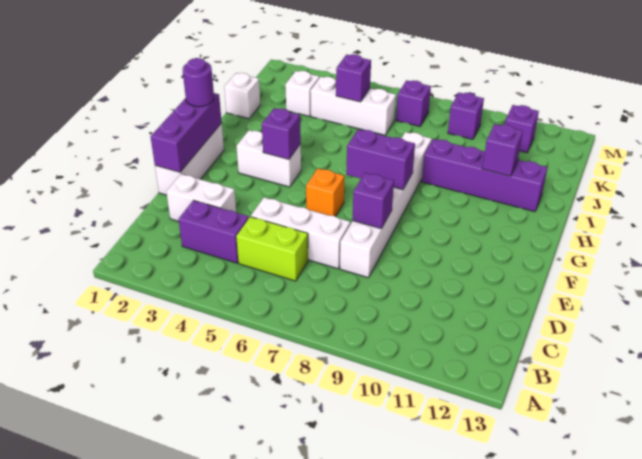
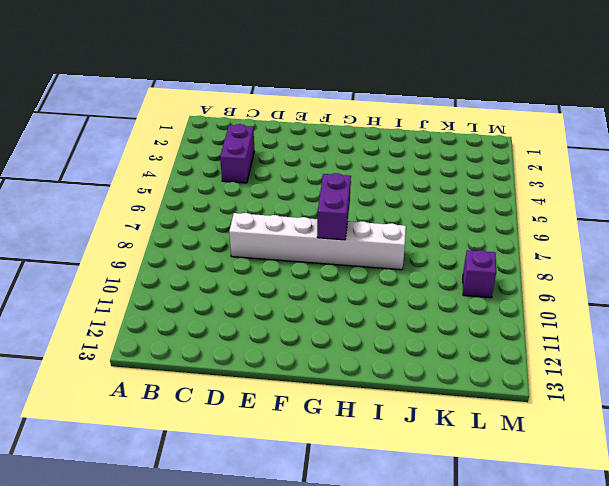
none -> lime 1x2 brick [236,217,308,281]
none -> white 1x2 brick [166,174,236,221]
none -> white 1x3 brick [251,197,350,269]

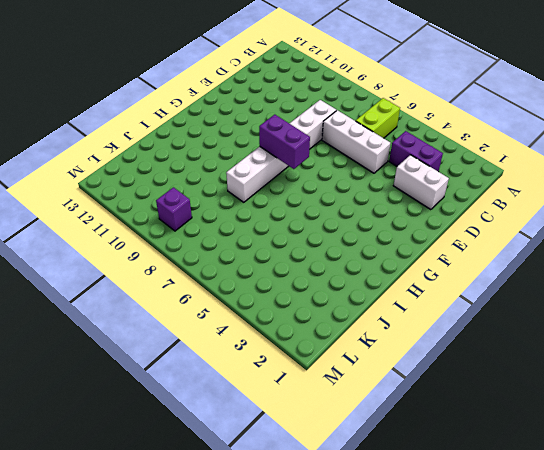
lime 1x2 brick [356,98,400,138] -> lime 1x2 brick turned to [236,217,308,281]
none -> white 1x3 brick [155,123,224,195]
none -> orange 1x1 brick [306,169,344,216]
none -> white 1x2 brick [236,130,301,187]

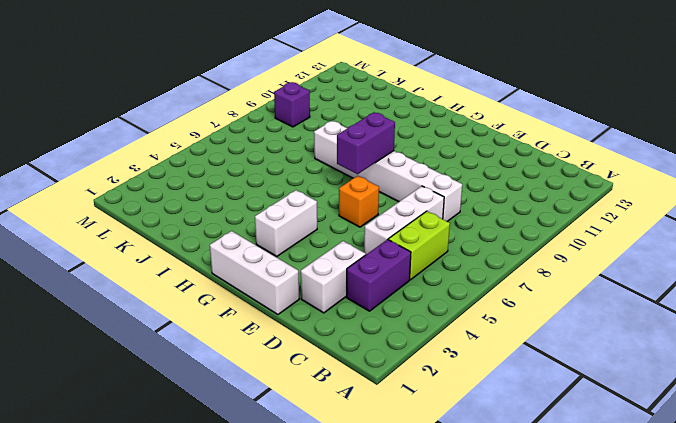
none -> purple 1x4 brick [422,139,548,212]
none -> white 1x1 brick [224,73,260,119]
none -> white 1x1 brick [285,71,319,116]

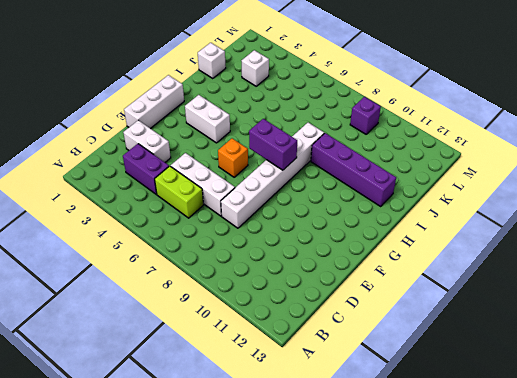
none -> white 1x3 brick [310,77,396,135]
none -> purple 1x1 brick [396,80,431,126]
none -> purple 1x1 brick [505,105,539,153]

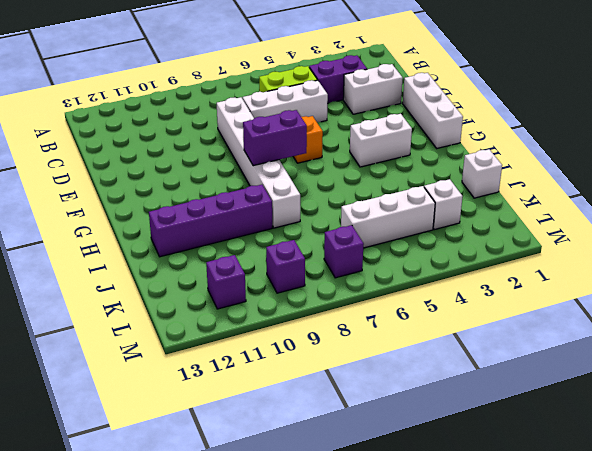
none -> purple 1x3 brick [150,93,222,172]
none -> purple 1x1 brick [353,173,394,229]
none -> purple 1x1 brick [262,108,301,159]

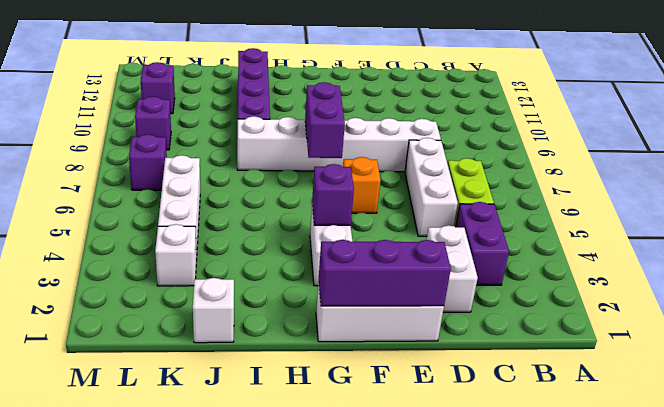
none -> purple 1x1 brick [353,173,394,229]
none -> purple 1x1 brick [482,124,523,176]
none -> purple 1x1 brick [336,54,371,102]

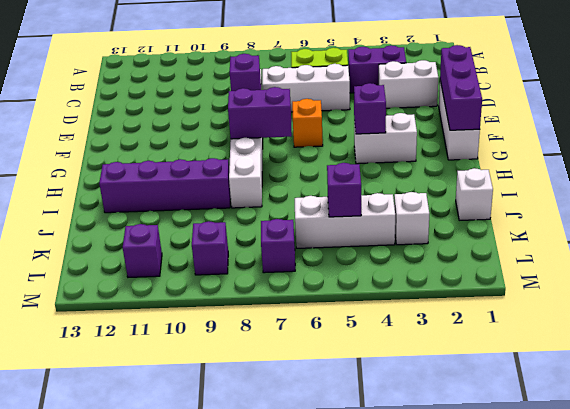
none -> purple 1x1 brick [482,124,523,176]
none -> purple 1x1 round brick [183,58,214,107]

